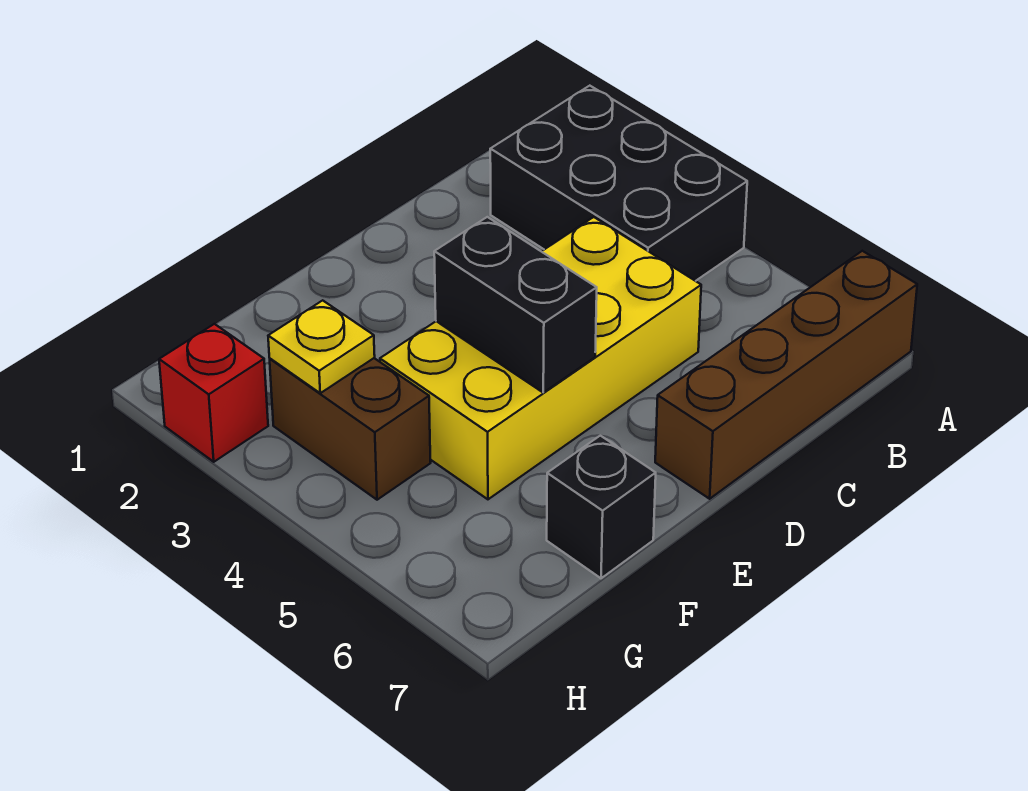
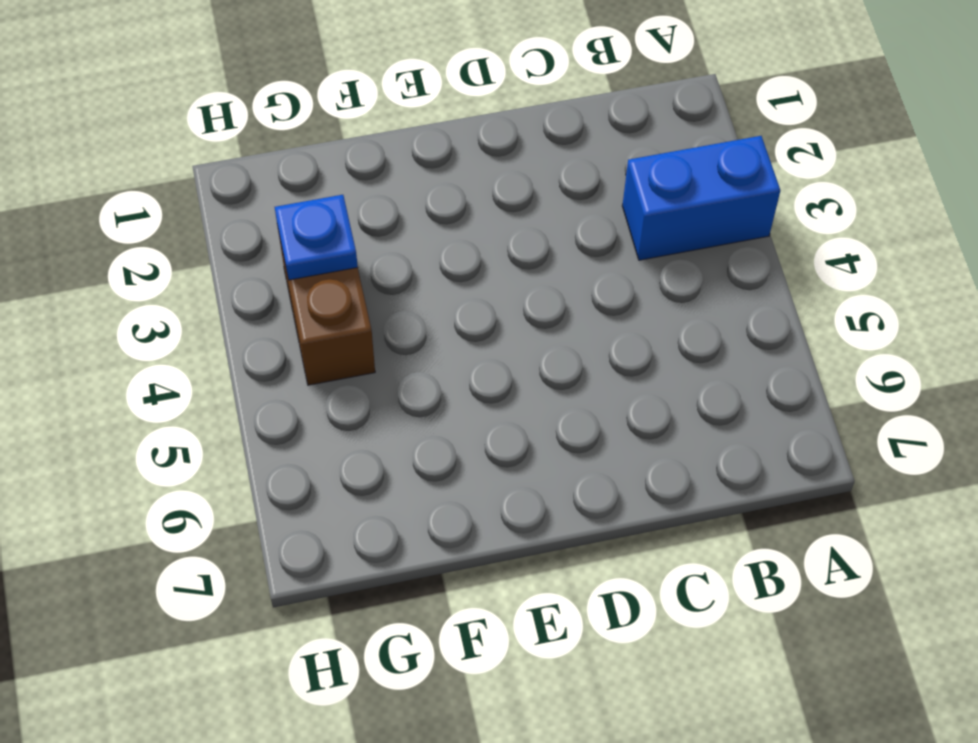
blue 1x2 brick [622,136,780,260] -> black 2x3 brick [490,86,747,281]
blue 1x1 plate [275,195,358,280] -> yellow 1x1 plate [268,300,375,393]
none -> brown 1x4 brick [655,251,917,499]
none -> yellow 2x4 brick [380,217,701,499]

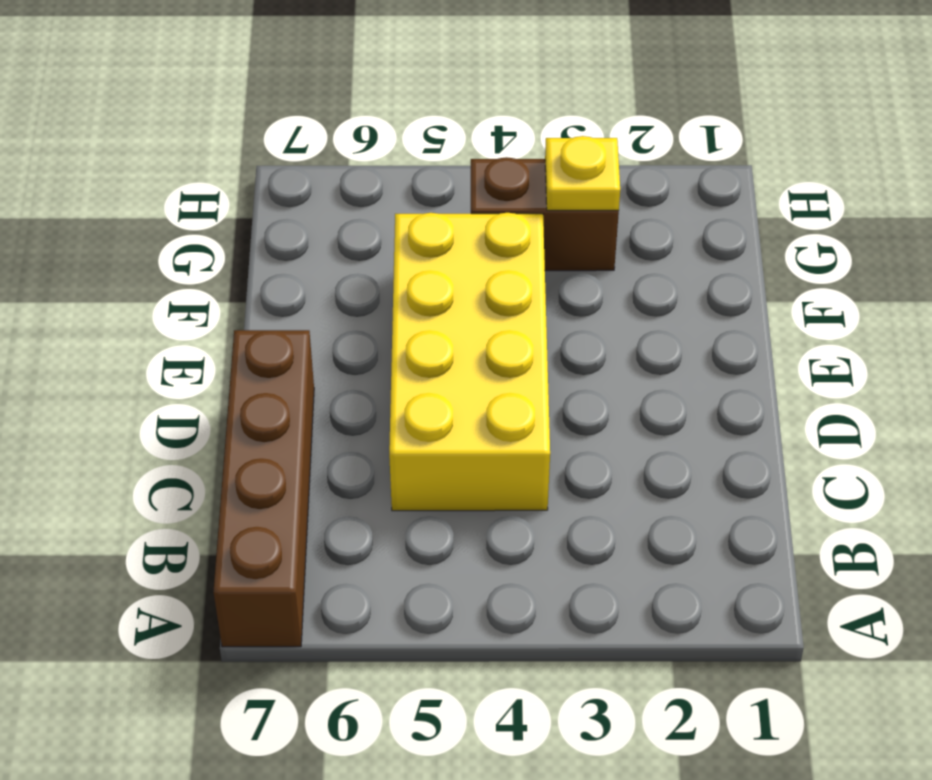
none -> black 2x3 brick [490,86,747,281]
none -> black 1x1 brick [547,436,656,578]

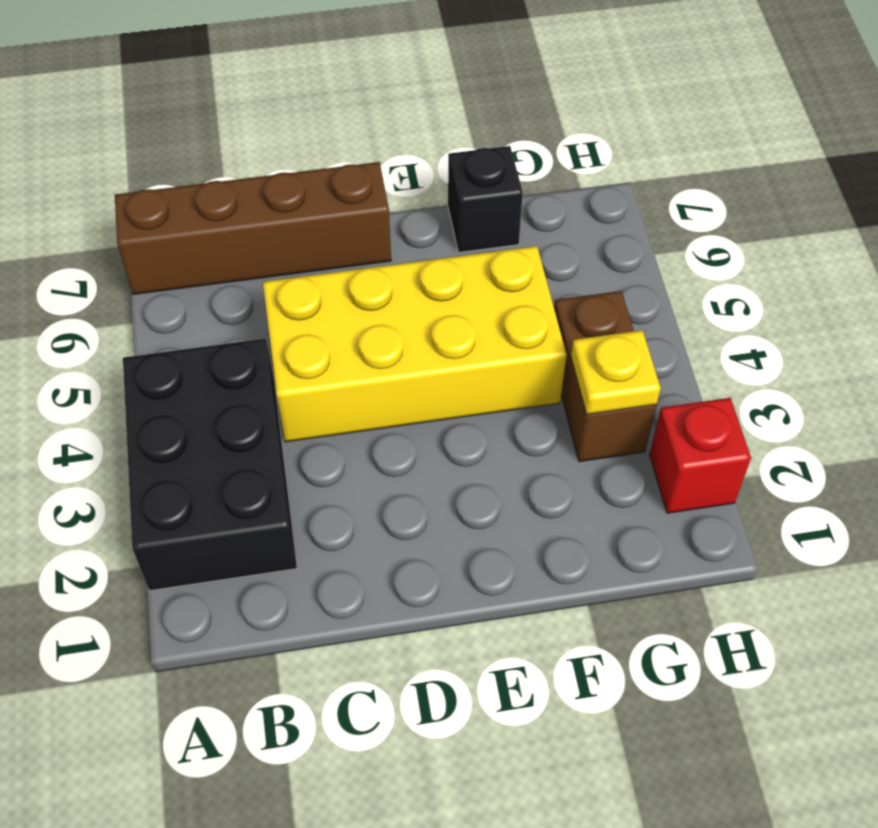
none -> black 1x2 brick [434,217,597,393]

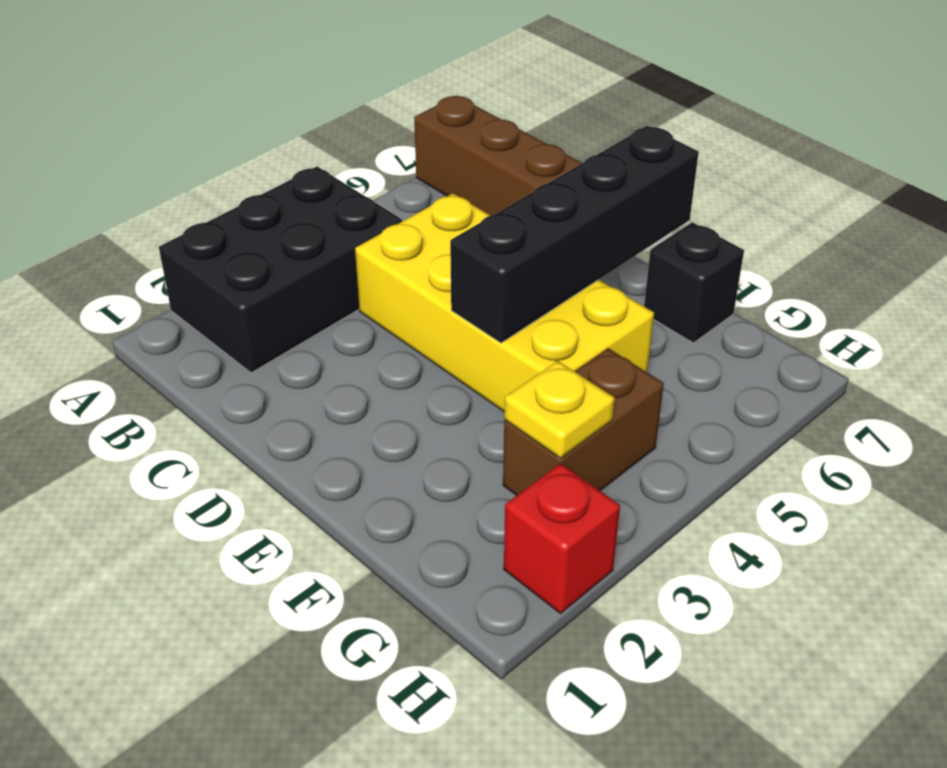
black 1x4 brick [450,126,699,343] -> black 1x2 brick [434,217,597,393]

